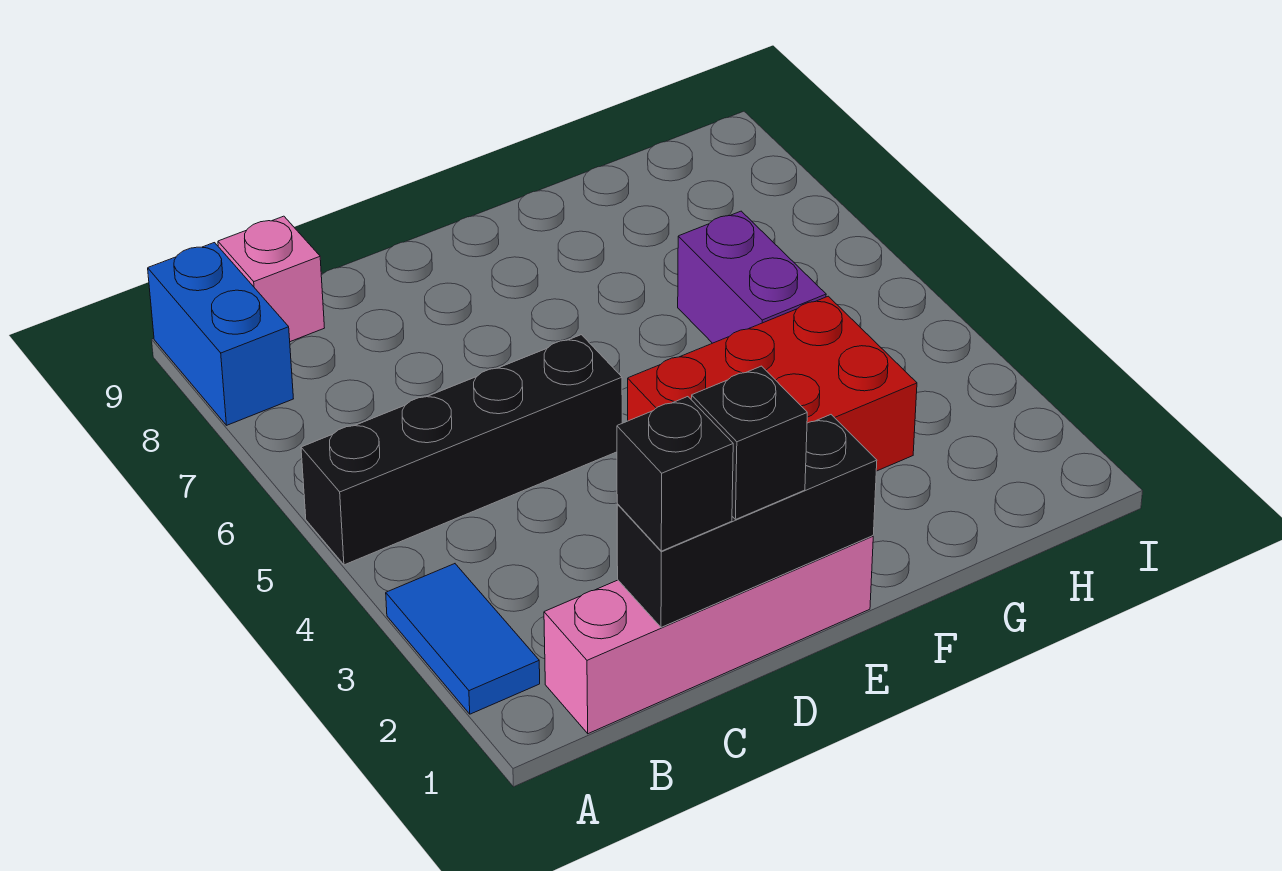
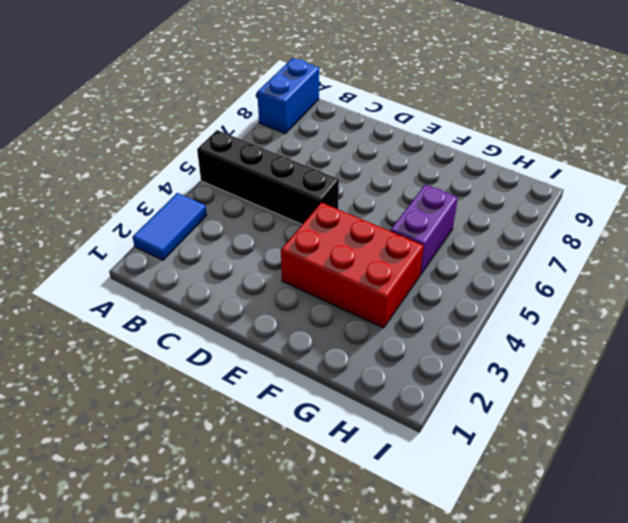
none -> pink 1x4 brick [544,536,873,734]
none -> pink 1x1 brick [218,216,324,342]

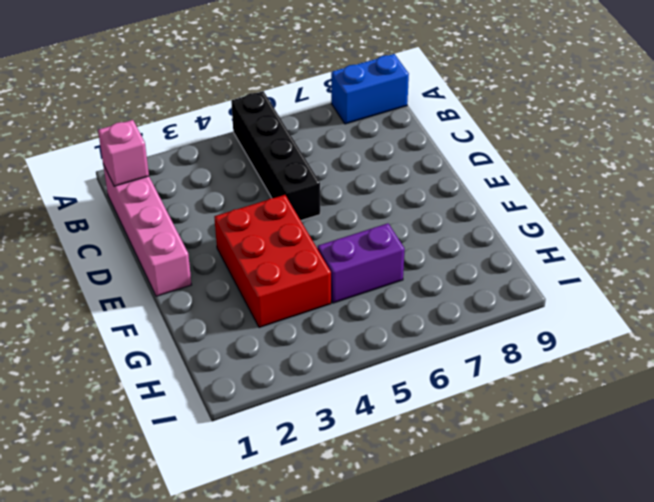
pink 1x1 brick [98,120,149,186] -> pink 1x1 brick moved to [218,216,324,342]
none -> blue 1x2 tile [386,564,540,714]
none -> black 1x3 brick [617,415,877,627]

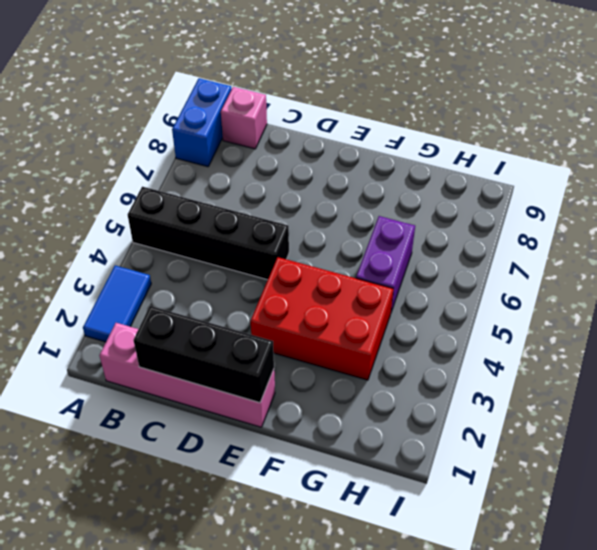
none -> black 1x1 brick [617,397,733,551]
none -> black 1x1 brick [691,366,807,520]

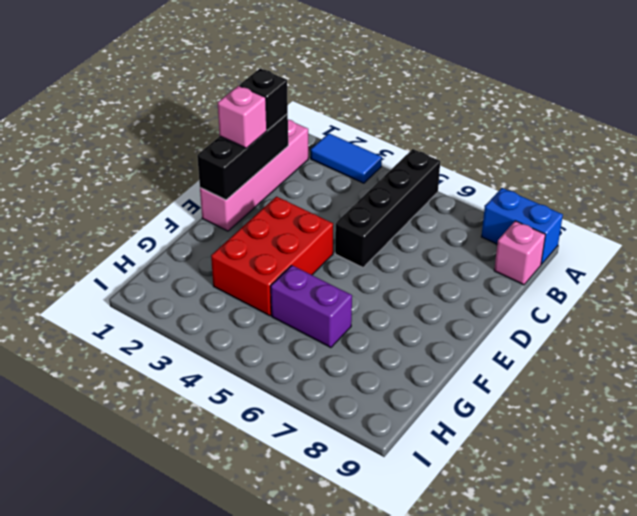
pink 1x1 brick [218,86,267,148] -> black 1x1 brick [691,366,807,520]

